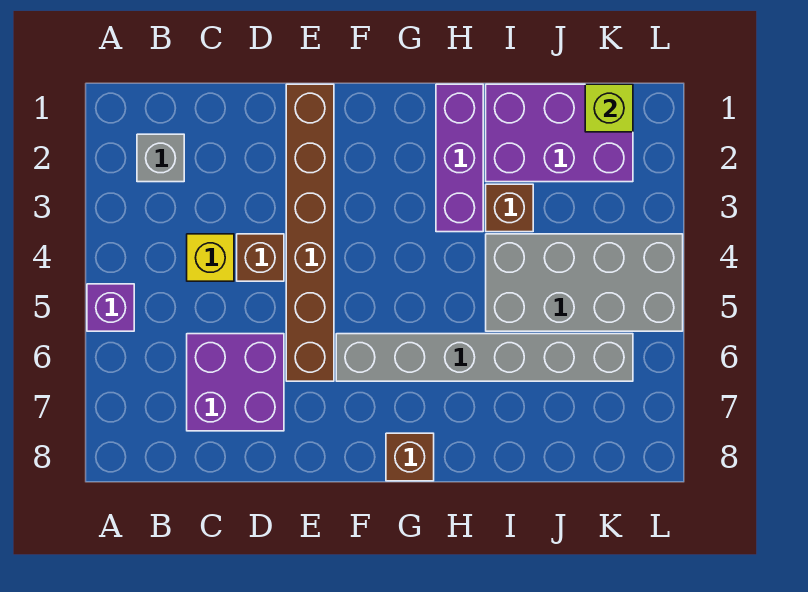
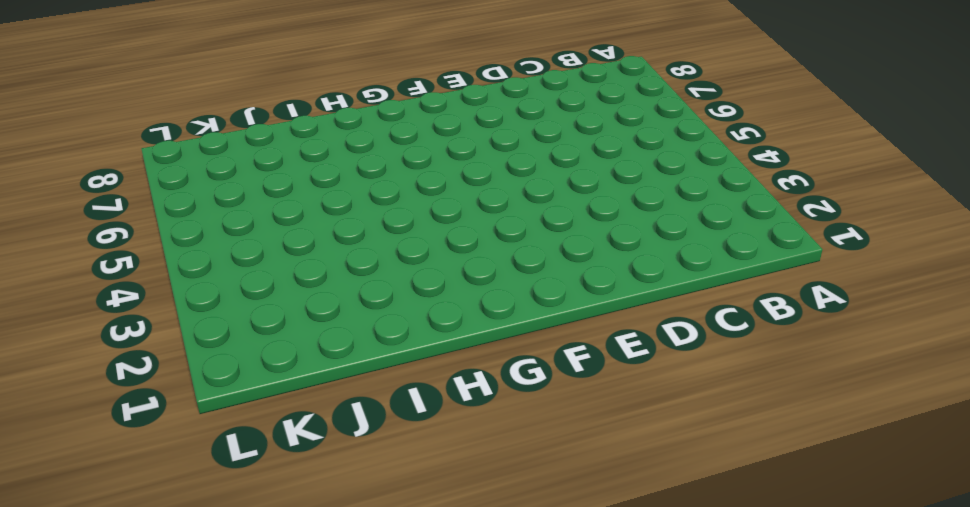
none -> purple 1x1 brick [87,284,134,331]
none -> grey 1x1 brick [137,134,184,182]
none -> yellow 1x1 brick [187,234,234,281]

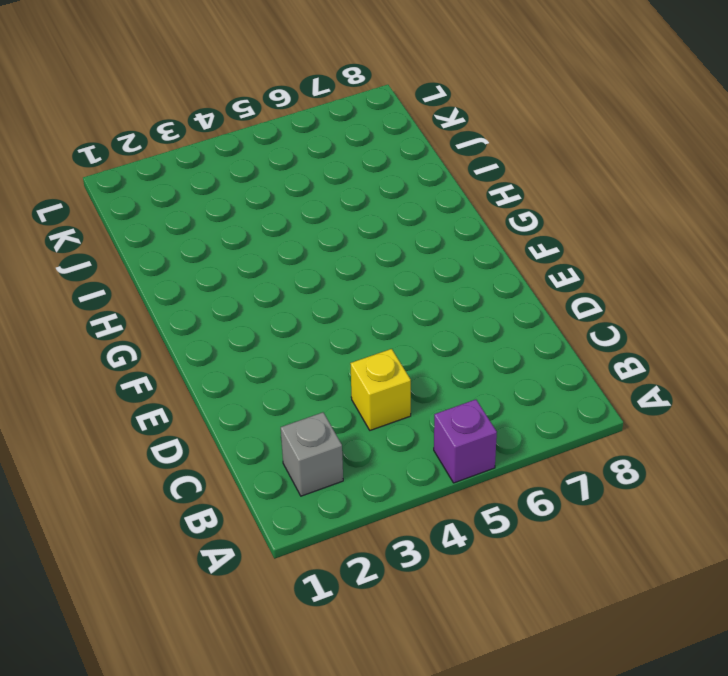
none -> purple 2x2 brick [187,334,284,431]
none -> brown 1x1 brick [237,234,284,281]
none -> brown 1x6 brick [286,84,334,381]

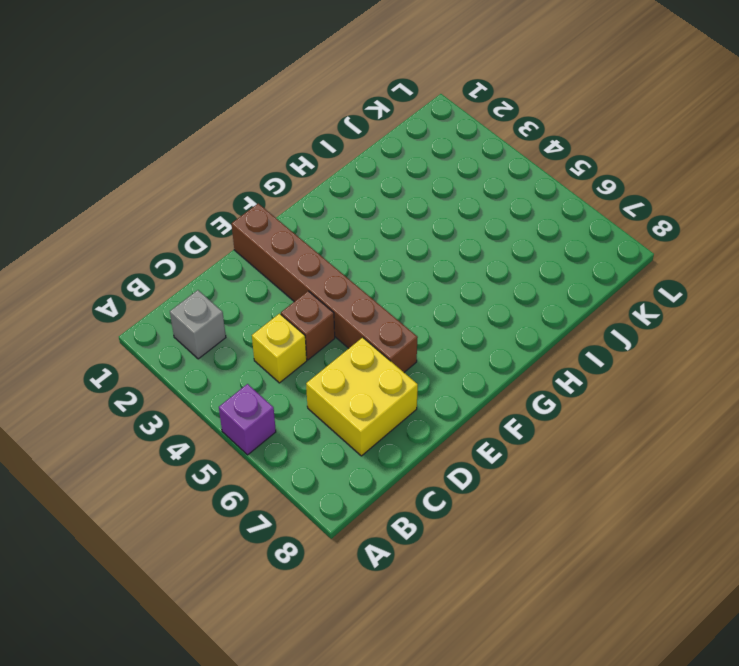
yellow 2x2 brick [306,337,418,456] -> purple 2x2 brick [187,334,284,431]
none -> grey 1x6 brick [336,334,633,381]
none -> brown 1x1 brick [386,433,434,481]
none -> purple 1x3 brick [436,84,483,232]

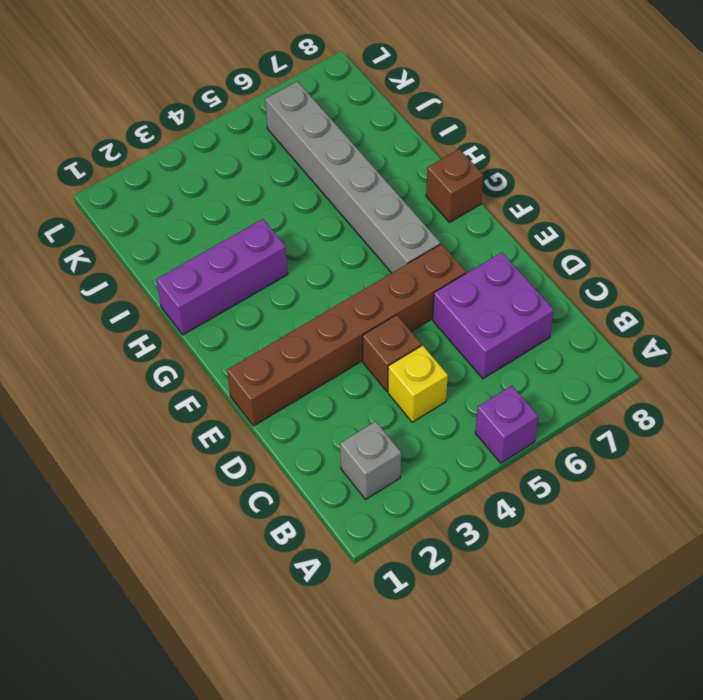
none -> purple 2x3 brick [486,84,633,182]
none -> brown 1x1 brick [486,184,533,232]
none -> grey 2x4 brick [486,234,683,331]

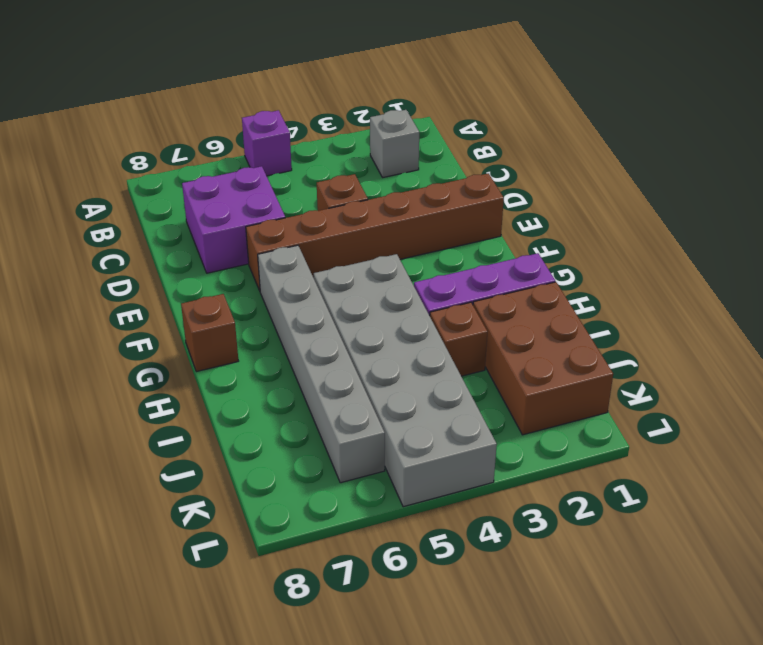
grey 2x6 brick [314,254,497,507] -> grey 2x4 brick [486,234,683,331]
brown 2x3 brick [473,282,613,435] -> purple 2x3 brick [486,84,633,182]
none -> yellow 1x1 brick [187,234,234,281]
none -> lime 1x1 brick [585,84,633,132]

